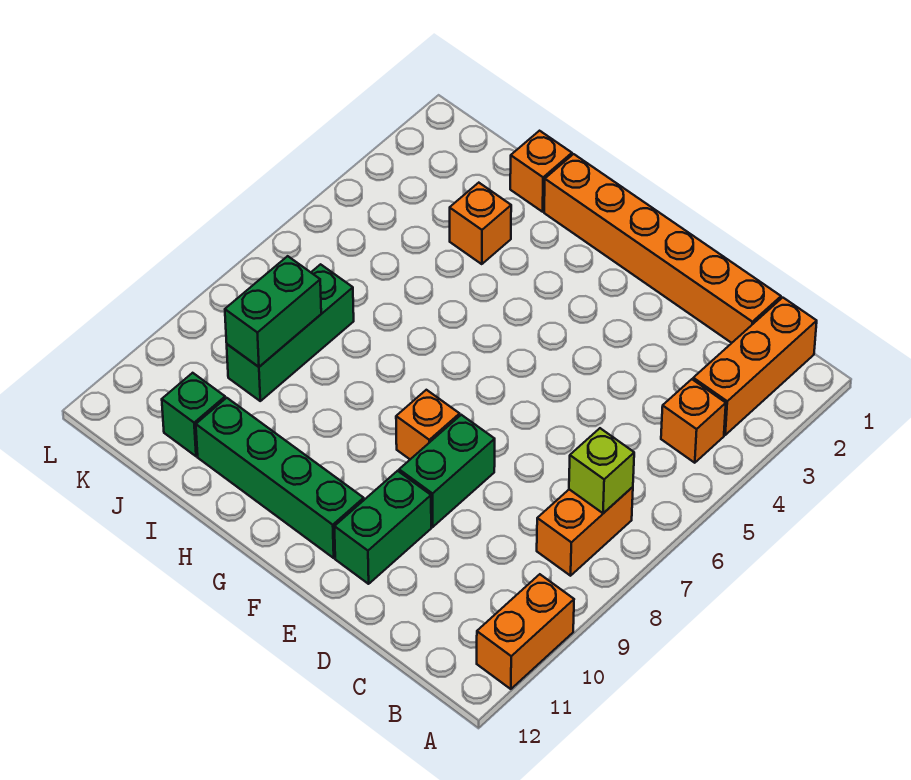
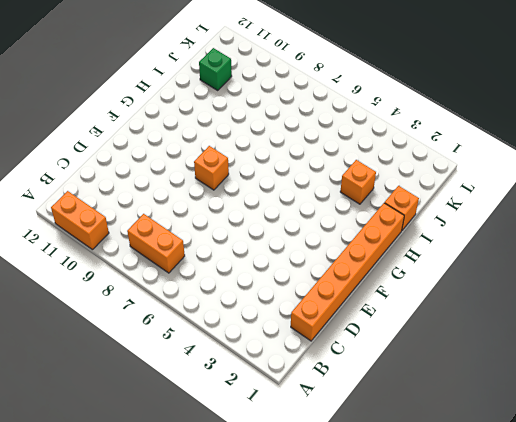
none -> orange 1x3 brick [693,298,817,435]
none -> orange 1x1 brick [661,379,726,463]
none -> green 1x2 brick [399,415,495,527]

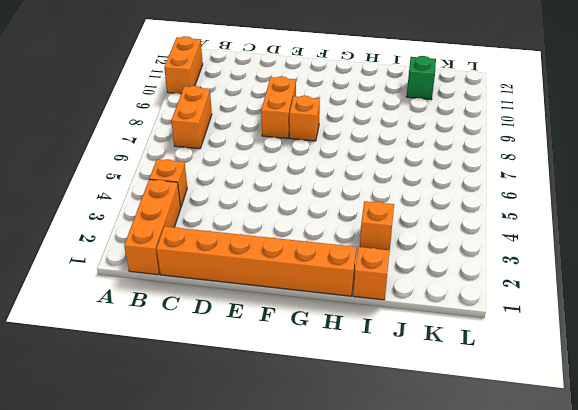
orange 1x2 brick [261,76,296,138] -> green 1x2 brick [399,415,495,527]
none -> green 1x2 brick [334,471,431,584]
none -> green 1x4 brick [196,398,364,558]
none -> green 1x3 brick [227,264,354,401]

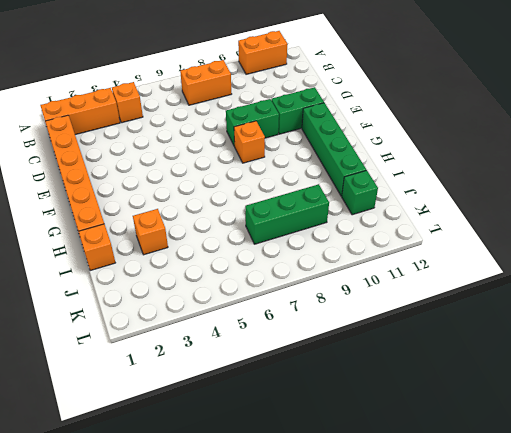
none -> lime 1x1 brick [569,428,634,513]
none -> green 1x2 brick [225,256,321,367]

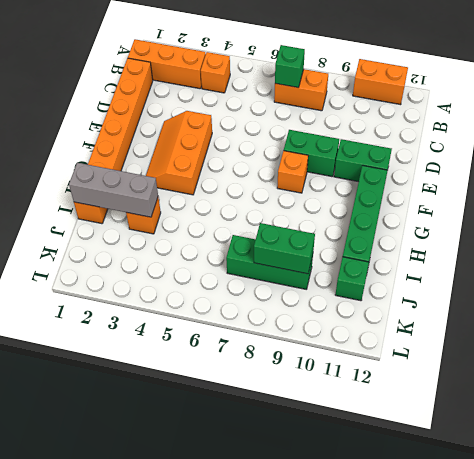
green 1x1 brick [275,45,305,88] -> lime 1x1 brick [569,428,634,513]
orange 2x3 slope [146,111,212,195] -> none
grey 1x3 brick [69,163,158,217] -> none

